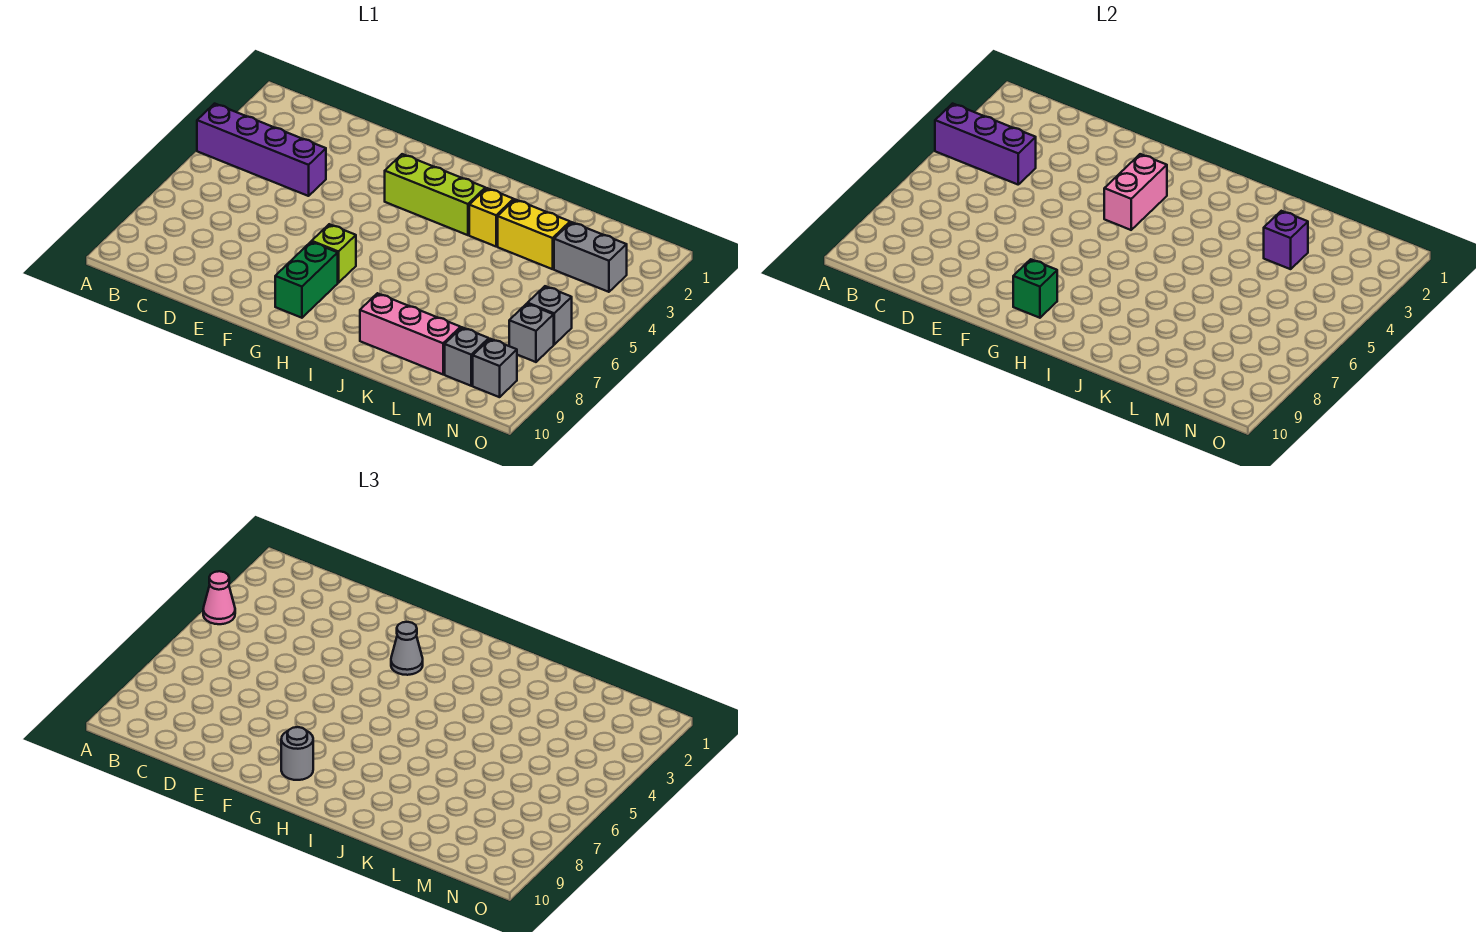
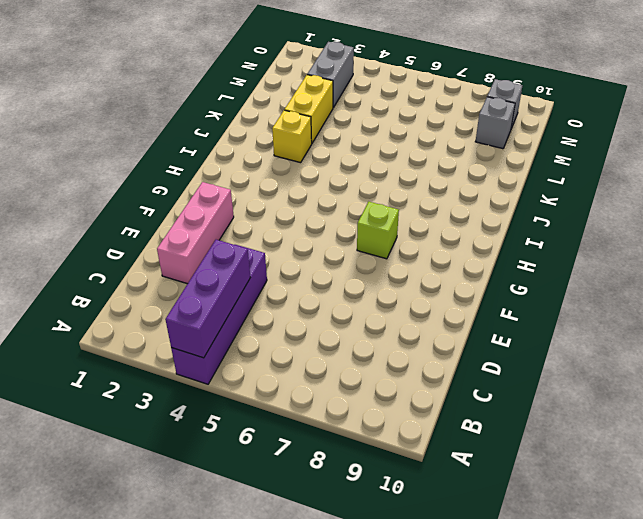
pink 1x3 brick [157,182,234,284] -> pink 1x3 brick moved to [360,293,461,374]
none -> lime 1x3 brick [385,154,485,235]
none -> green 1x2 brick [275,242,338,318]
none -> grey 1x1 brick [528,286,572,344]

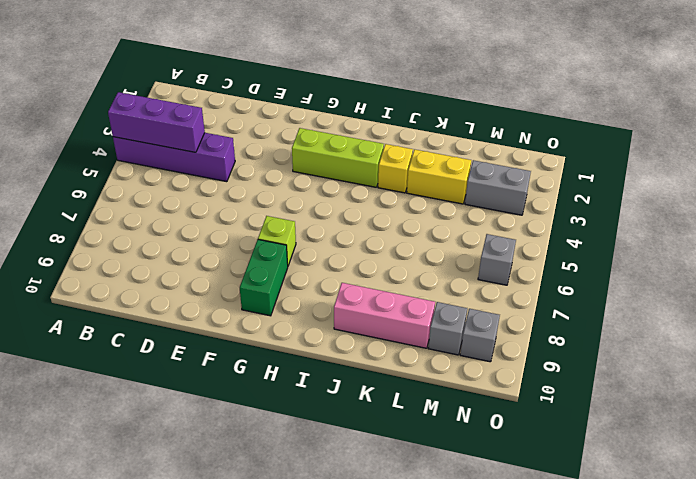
none -> grey 1x1 brick [509,304,554,362]
none -> pink 1x2 brick [1104,154,1167,230]
none -> green 1x1 brick [1013,259,1057,318]

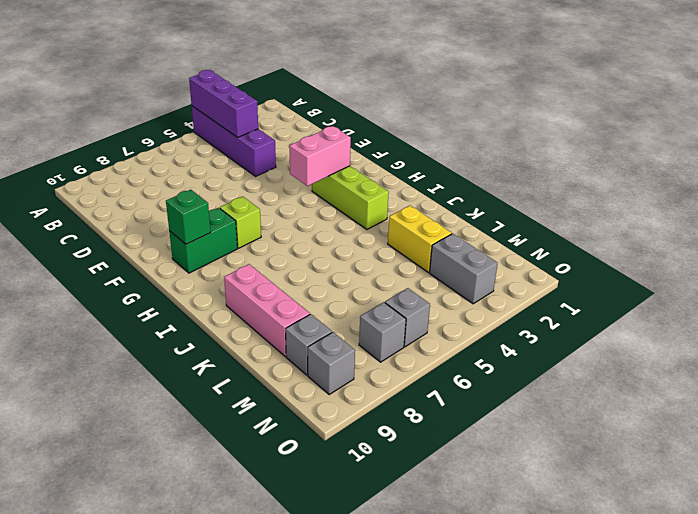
none -> yellow 1x1 brick [469,188,514,246]
none -> purple 1x1 brick [1264,211,1308,269]
none -> pink 1x1 cone [203,571,235,624]

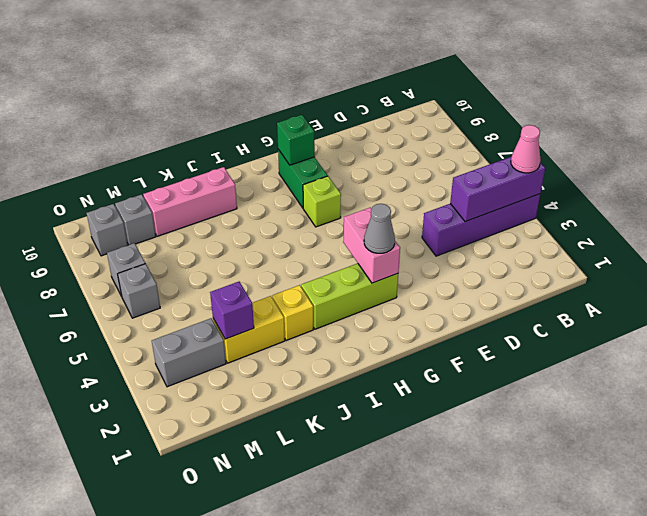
none -> grey 1x1 round brick [281,727,313,780]

